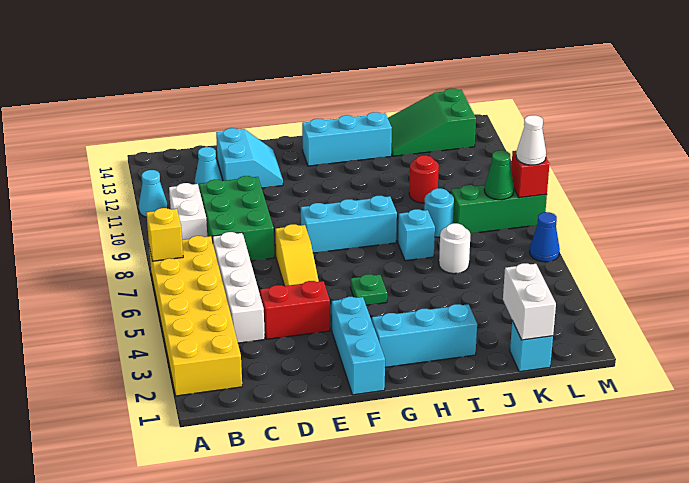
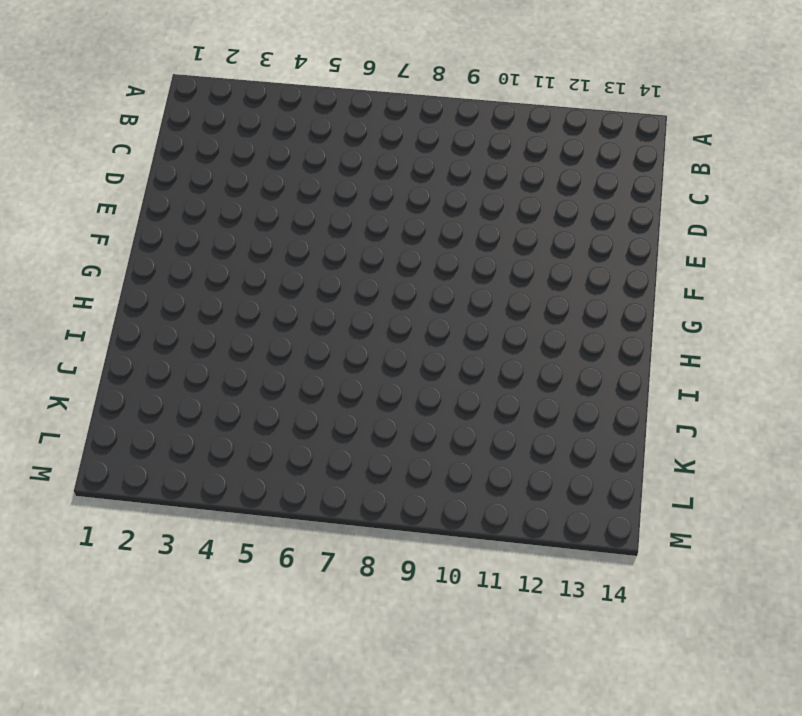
none -> yellow 2x6 brick [149,236,242,396]
none -> cyan 1x1 cone [139,170,168,217]
none -> white 1x2 brick [169,183,207,240]

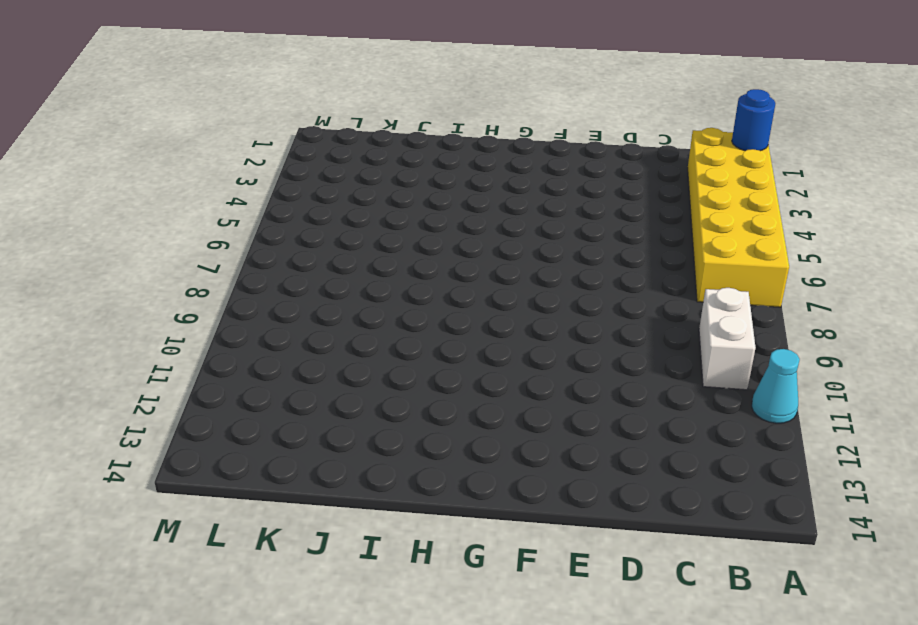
blue 1x1 round brick [732,89,775,151] -> none
none -> white 1x4 brick [213,232,265,343]
none -> green 2x3 brick [199,176,275,261]
none -> cyan 1x1 cone [195,147,222,190]

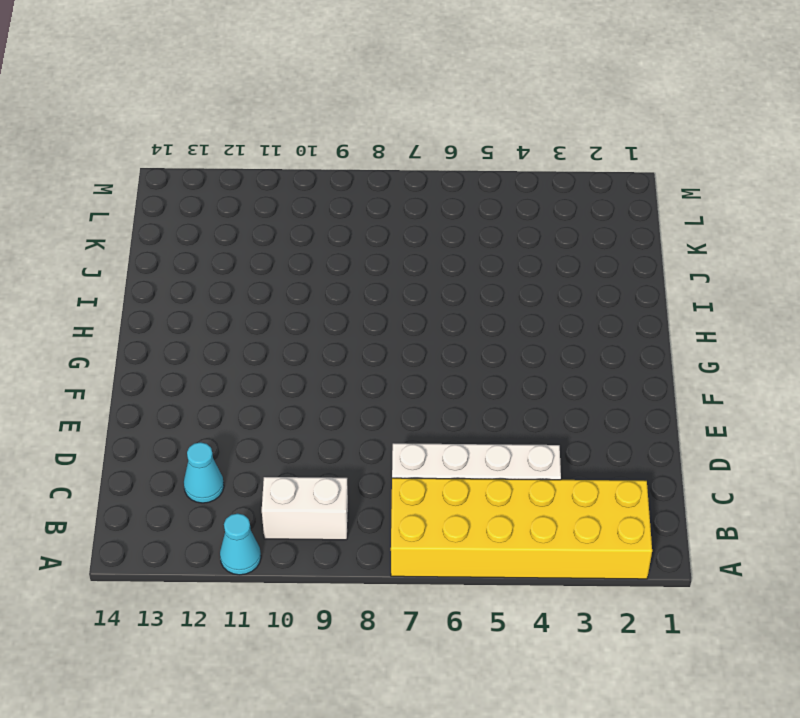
none -> green 2x3 brick [199,176,275,261]
none -> red 1x2 brick [260,281,330,339]
none -> cyan 2x2 slope [216,128,283,188]

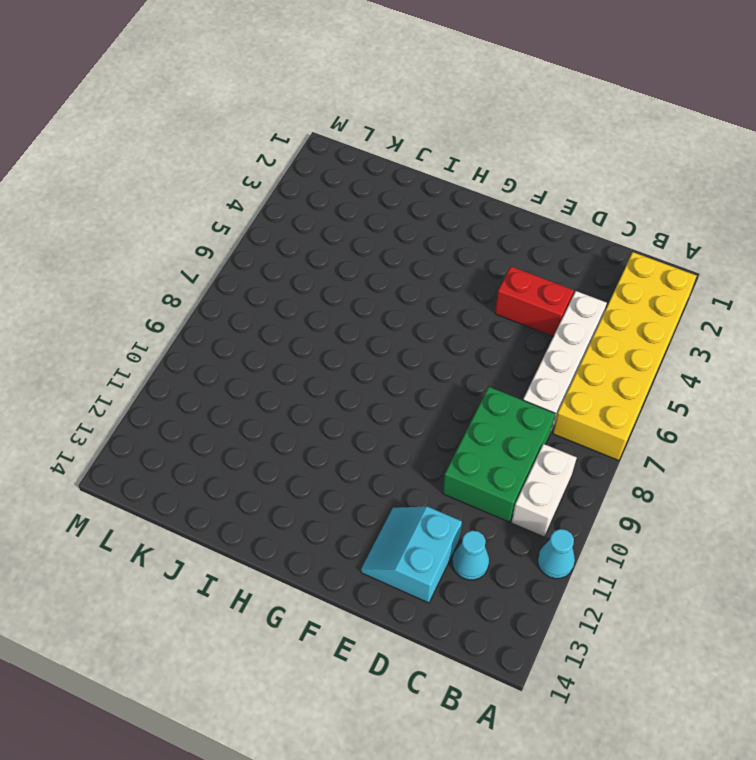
none -> yellow 1x3 slope [275,224,319,286]
none -> cyan 1x3 brick [332,297,385,395]
none -> cyan 1x3 brick [301,196,397,253]

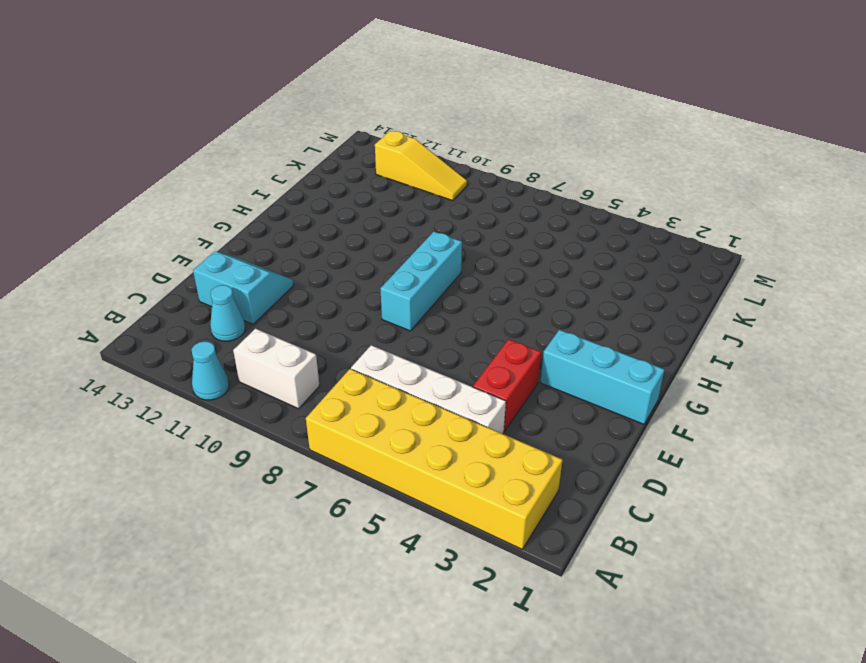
yellow 1x3 slope [375,131,467,200] -> yellow 1x3 slope moved to [275,224,319,286]
none -> green 2x3 brick [199,176,275,261]
none -> cyan 1x3 brick [372,304,477,367]
none -> green 1x1 plate [350,274,387,305]

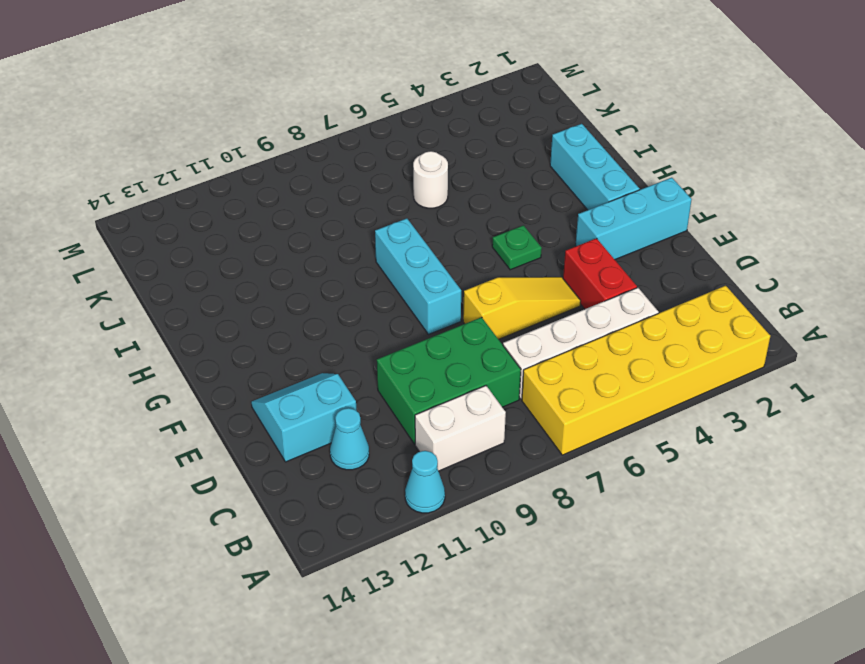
none -> cyan 1x3 brick [302,112,392,166]
none -> cyan 1x1 brick [398,209,435,261]
none -> cyan 1x1 round brick [424,188,454,237]

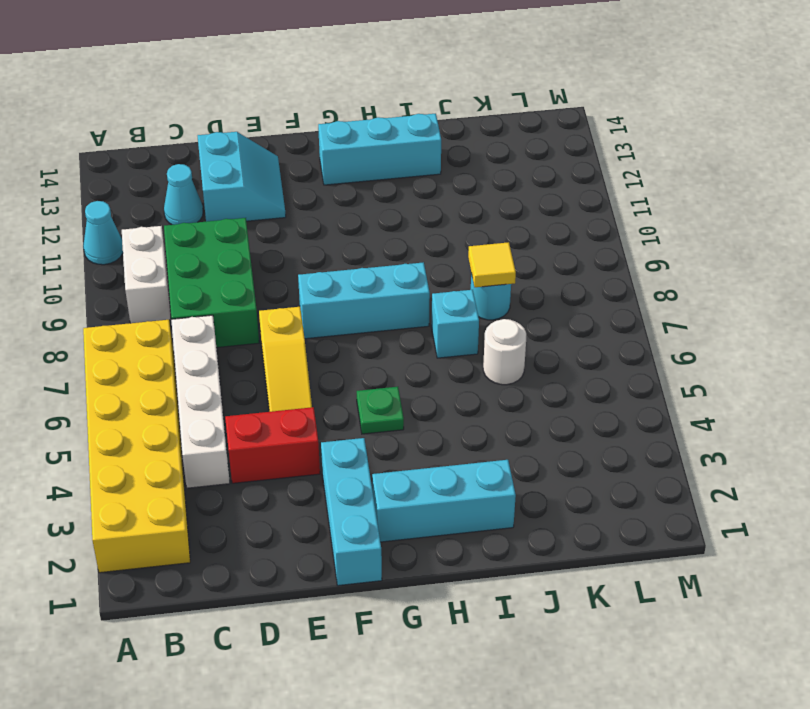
yellow 1x1 tile [468,242,516,287] -> none
none -> red 1x1 round brick [409,155,439,203]
none -> green 2x3 slope [388,88,476,156]
none -> cyan 1x1 brick [510,321,553,372]

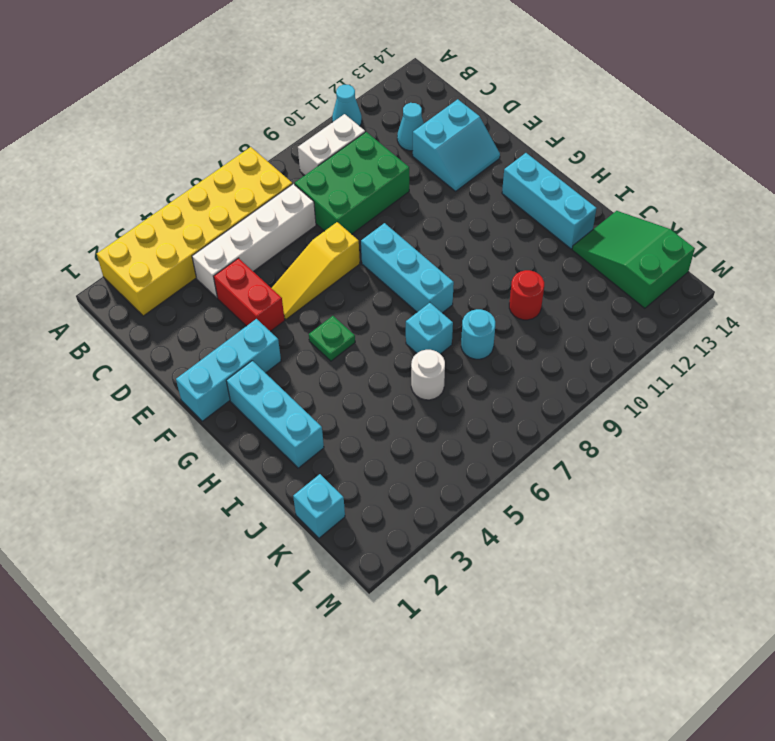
none -> green 1x3 brick [451,185,547,233]
none -> blue 1x1 cone [530,212,560,262]
none -> yellow 1x1 brick [146,208,183,261]

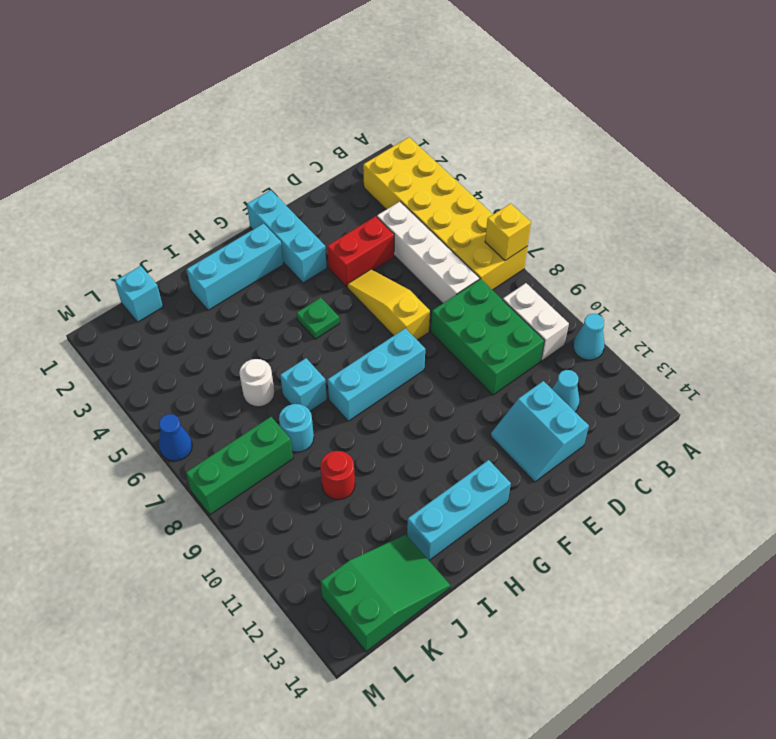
none -> white 1x2 brick [503,263,556,340]
none -> green 1x1 cone [484,150,514,200]
none -> red 1x1 brick [511,151,549,198]

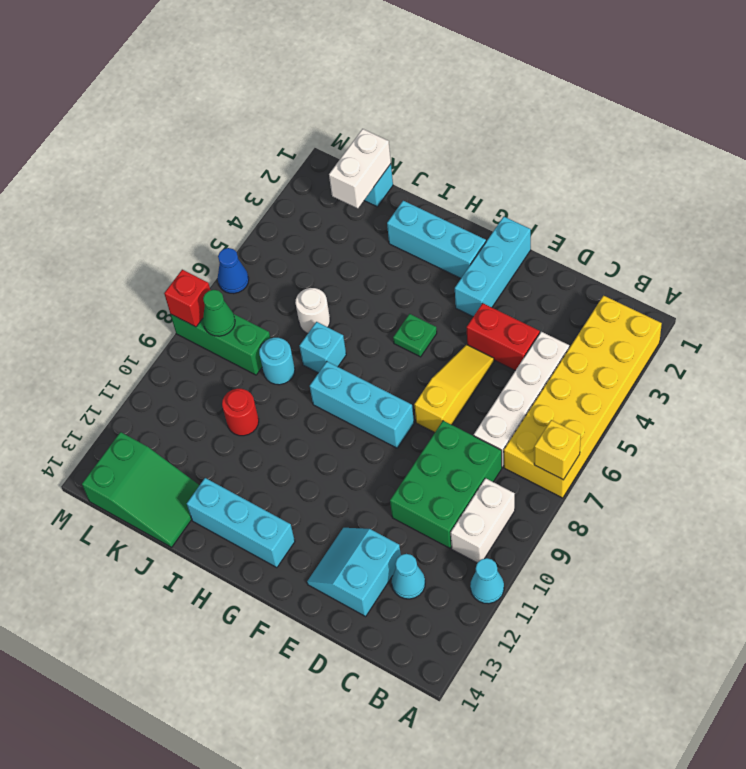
none -> white 1x1 cone [516,115,546,165]

